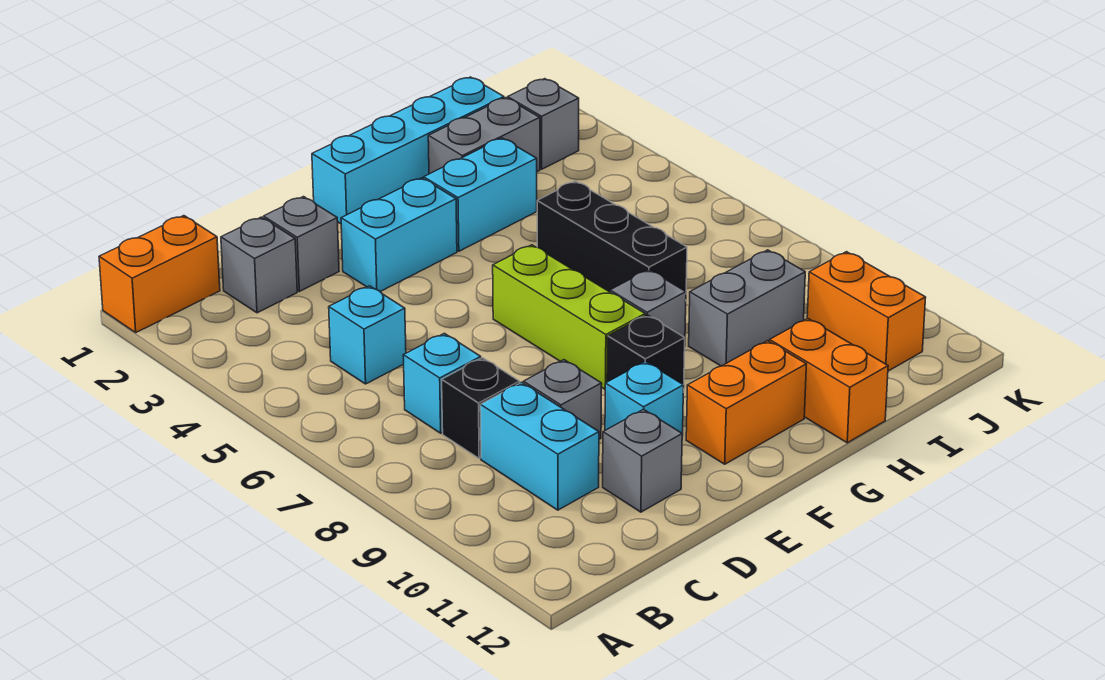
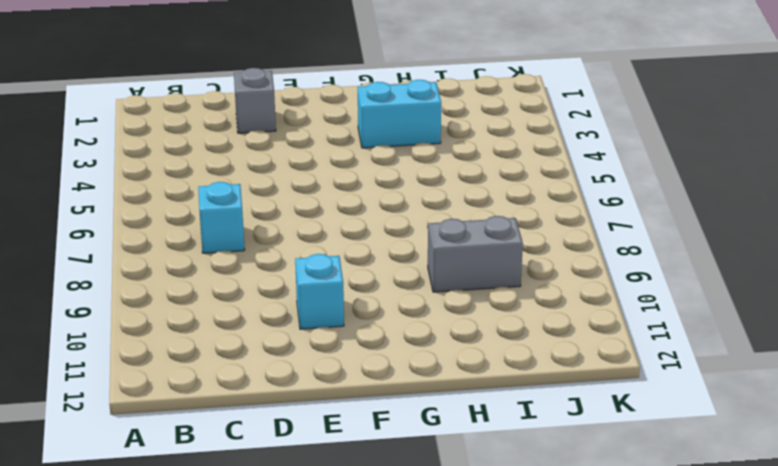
none -> orange 1x2 brick [99,216,220,332]
none -> grey 1x1 brick [221,217,297,313]
none -> cyan 1x1 brick [329,286,406,384]

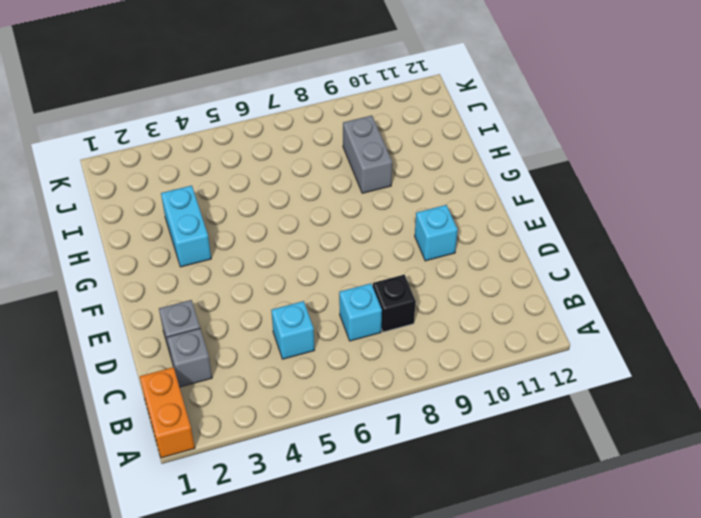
none -> cyan 1x2 brick [480,382,599,510]
none -> grey 1x1 brick [523,360,602,439]
none -> grey 1x1 brick [603,409,682,512]

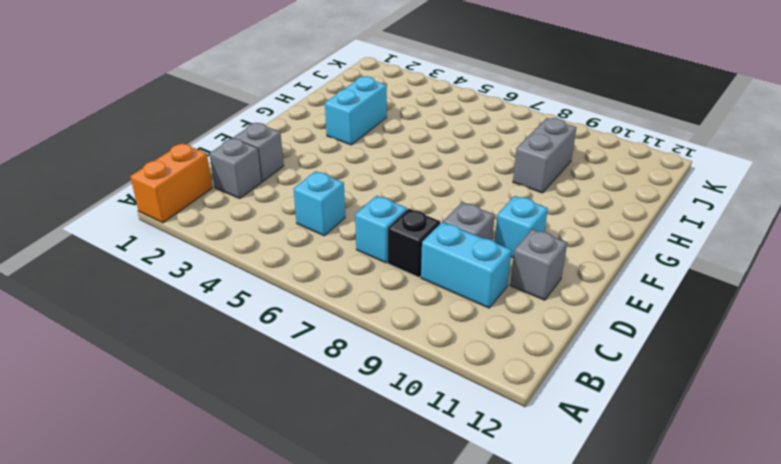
none -> cyan 1x2 brick [341,178,457,292]
none -> cyan 1x4 brick [312,77,504,224]
none -> lime 1x3 brick [493,245,645,389]

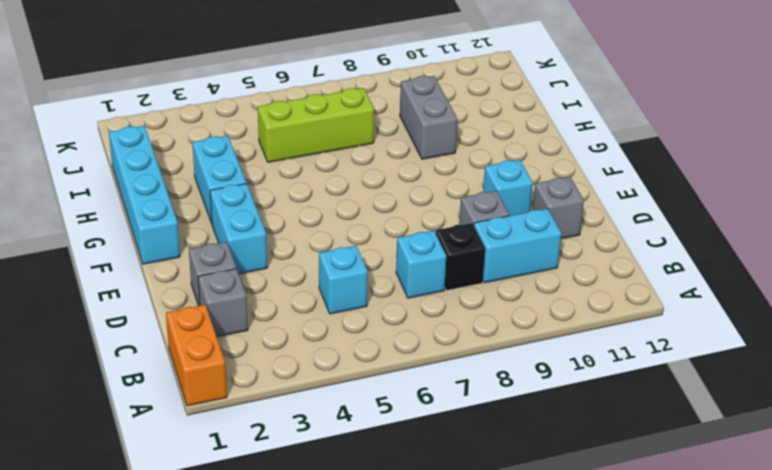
lime 1x3 brick [258,88,374,162] -> lime 1x3 brick moved to [493,245,645,389]
none -> black 1x1 brick [607,315,685,392]
none -> orange 1x2 brick [686,341,806,464]
none -> grey 1x1 brick [610,270,686,338]

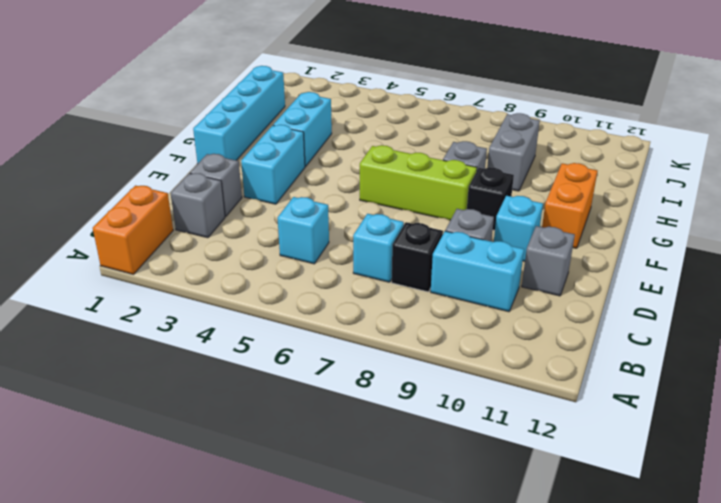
none -> grey 1x2 brick [428,98,540,174]
none -> black 1x3 brick [537,181,687,292]
none -> orange 1x2 brick [770,318,888,443]

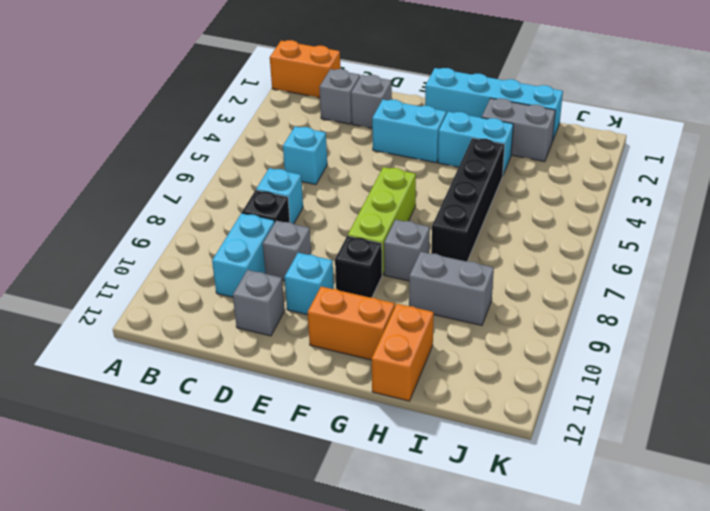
black 1x4 brick [431,138,505,261] -> black 1x3 brick [537,181,687,292]
none -> grey 1x1 brick [508,79,579,169]
none -> orange 1x2 brick [807,252,926,371]

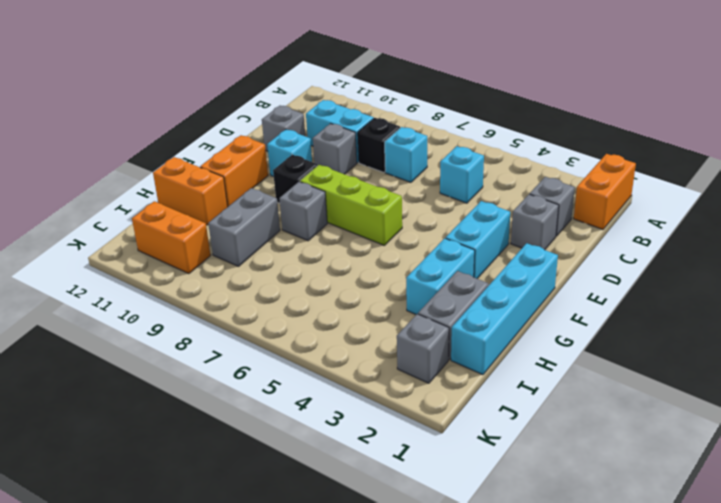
none -> black 1x3 brick [537,181,687,292]

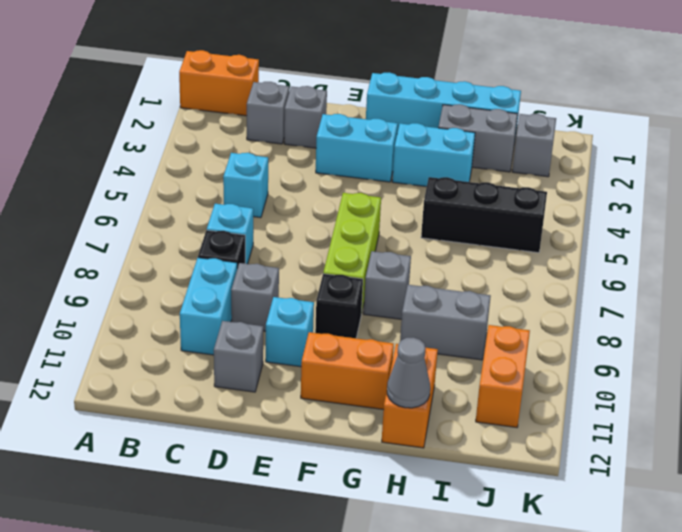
black 1x3 brick [421,177,547,253] -> black 1x3 brick turned to [537,181,687,292]
grey 1x1 cone [387,337,430,408] -> none

